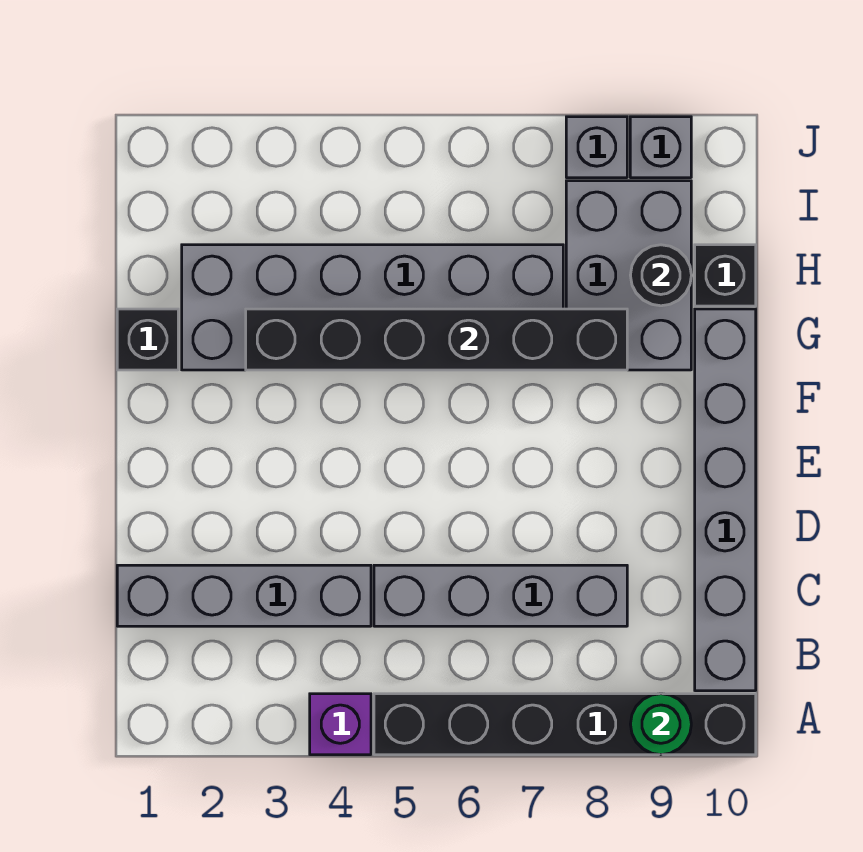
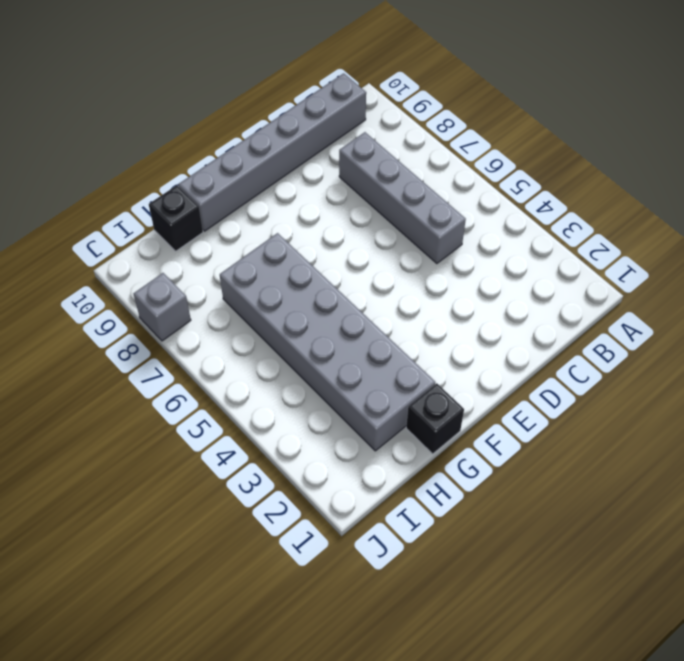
none -> purple 1x1 brick [310,694,371,755]
none -> black 1x6 brick [374,694,756,755]
none -> grey 1x4 brick [117,565,371,626]

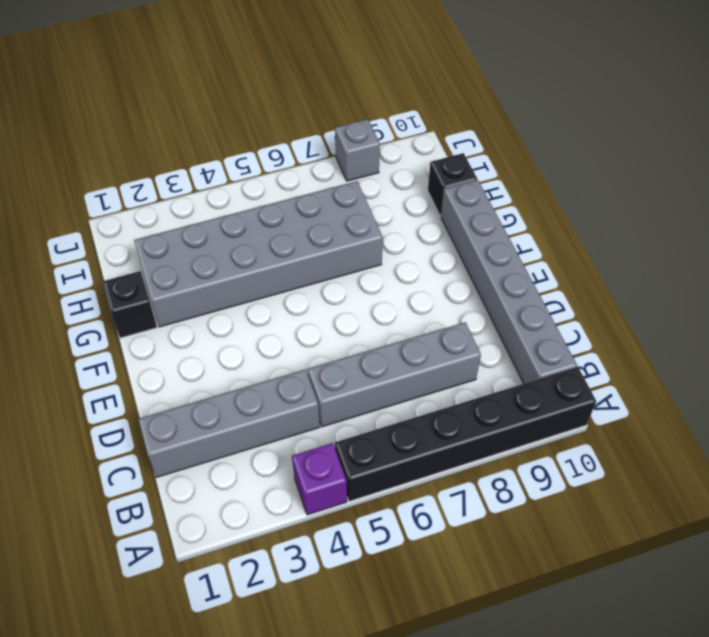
none -> grey 2x3 brick [566,181,691,370]
none -> grey 1x1 brick [630,117,691,178]
none -> green 1x1 round brick [630,694,691,755]

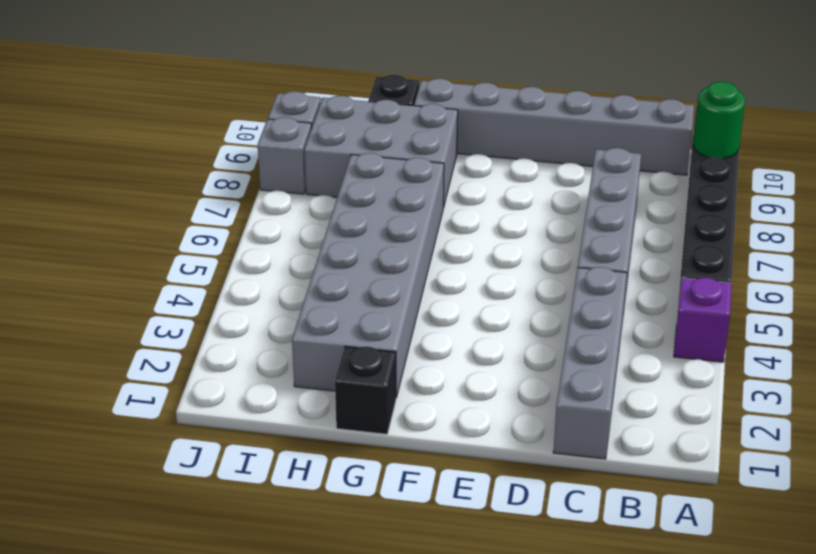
none -> black 1x6 brick [246,309,627,370]
none -> black 1x1 round brick [630,245,691,306]

